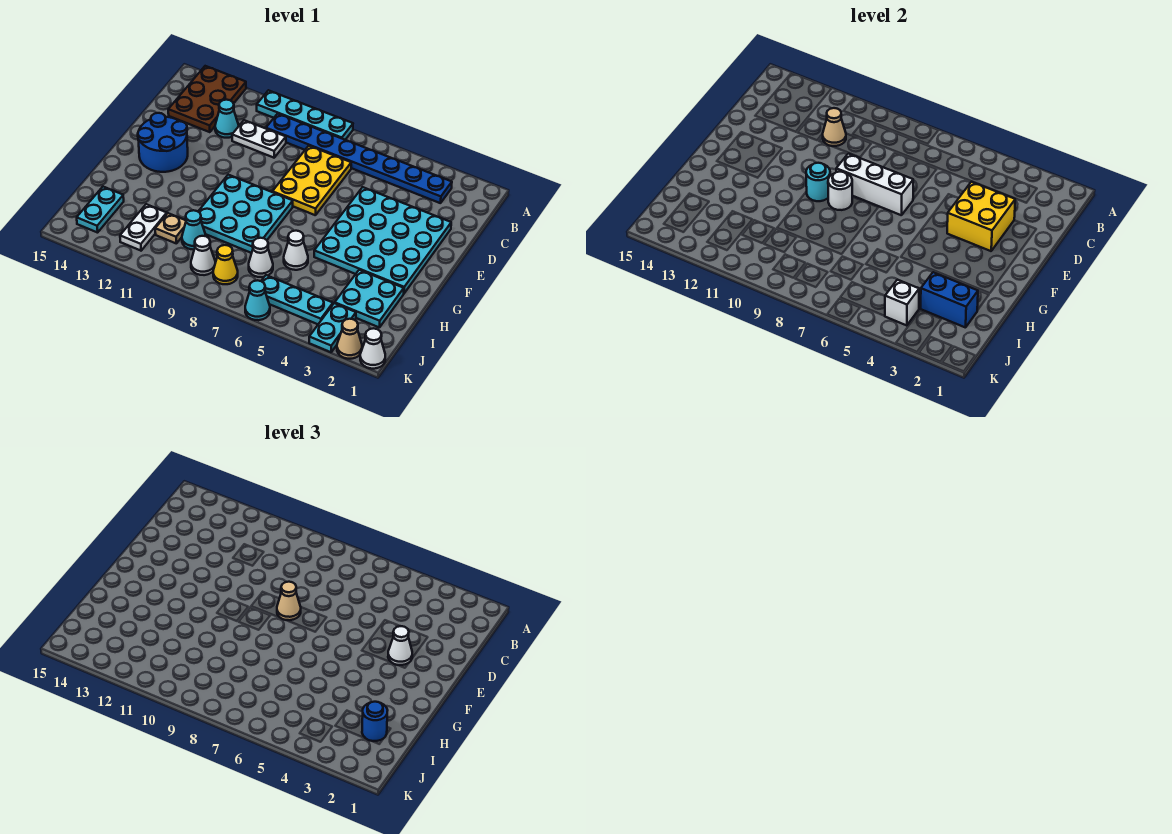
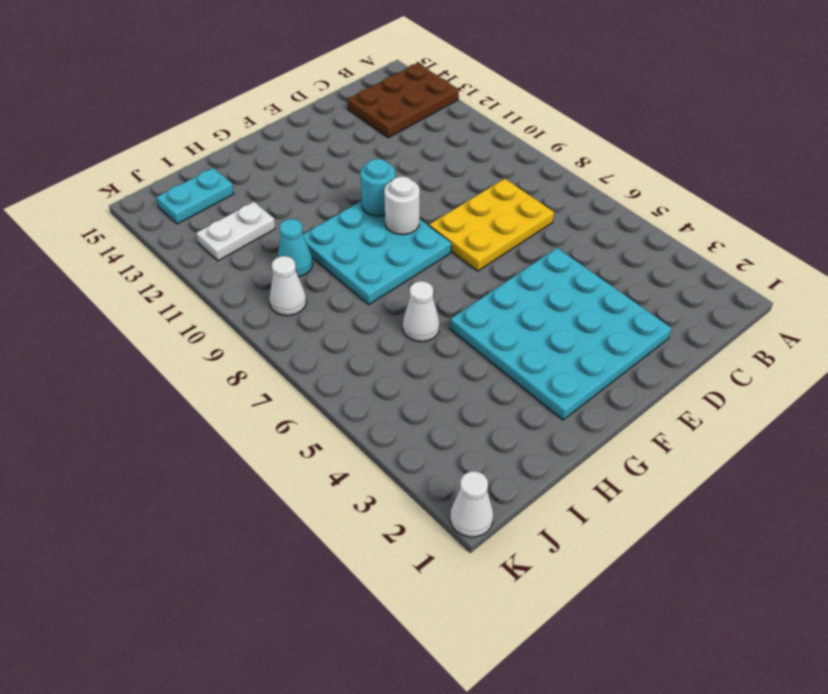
none -> cyan 1x4 plate [257,90,353,140]
none -> blue 1x8 plate [266,114,452,203]
none -> white 1x2 plate [232,120,286,158]
none -> cyan 1x1 cone [215,100,239,138]

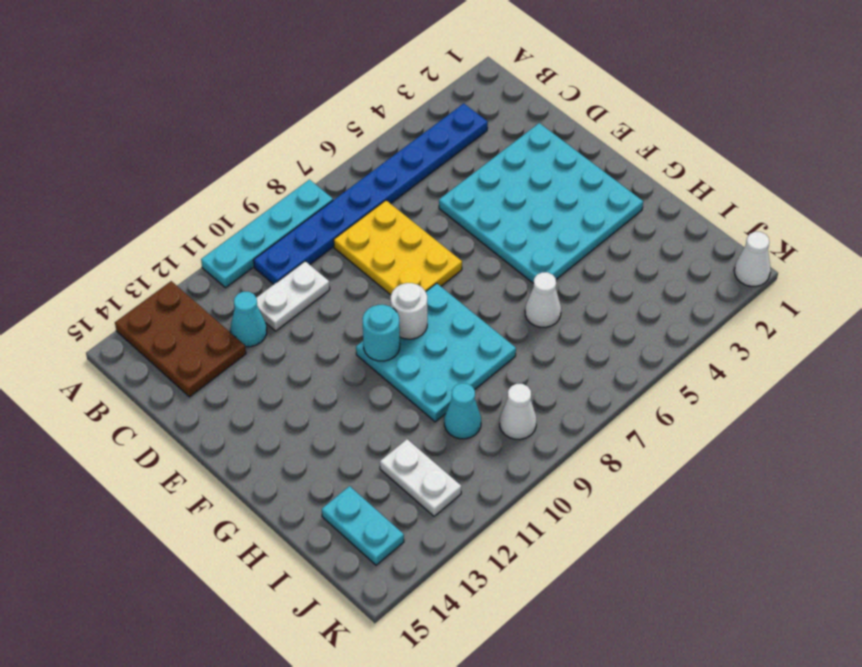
none -> blue 2x2 round brick [138,113,188,172]
none -> cyan 2x2 plate [335,270,404,328]
none -> white 1x1 cone [249,238,273,277]
none -> tan 1x1 plate [155,213,186,243]

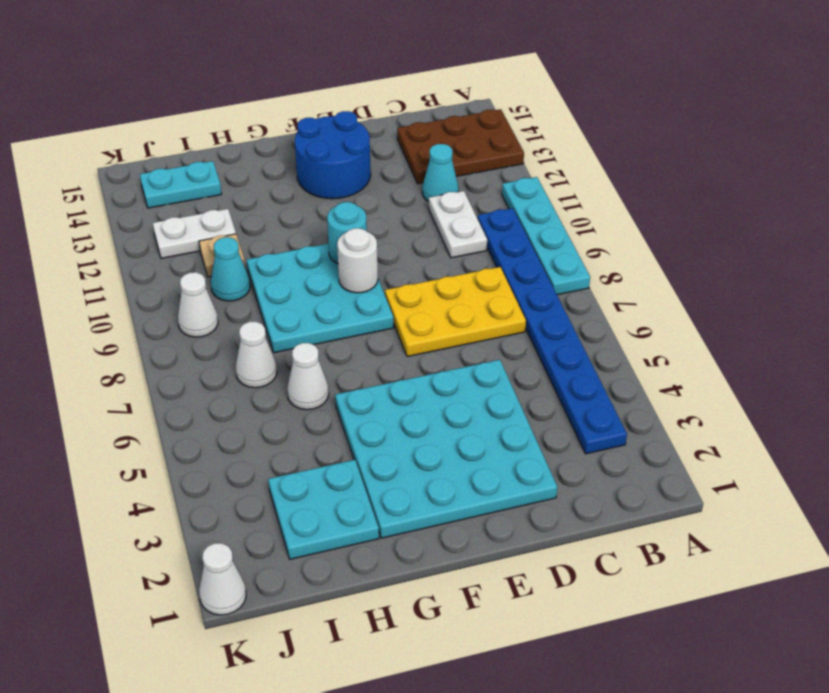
none -> cyan 1x2 plate [309,303,356,352]
none -> cyan 1x3 plate [261,275,333,324]
none -> yellow 1x1 cone [213,245,238,284]
none -> tan 1x1 cone [337,319,362,359]

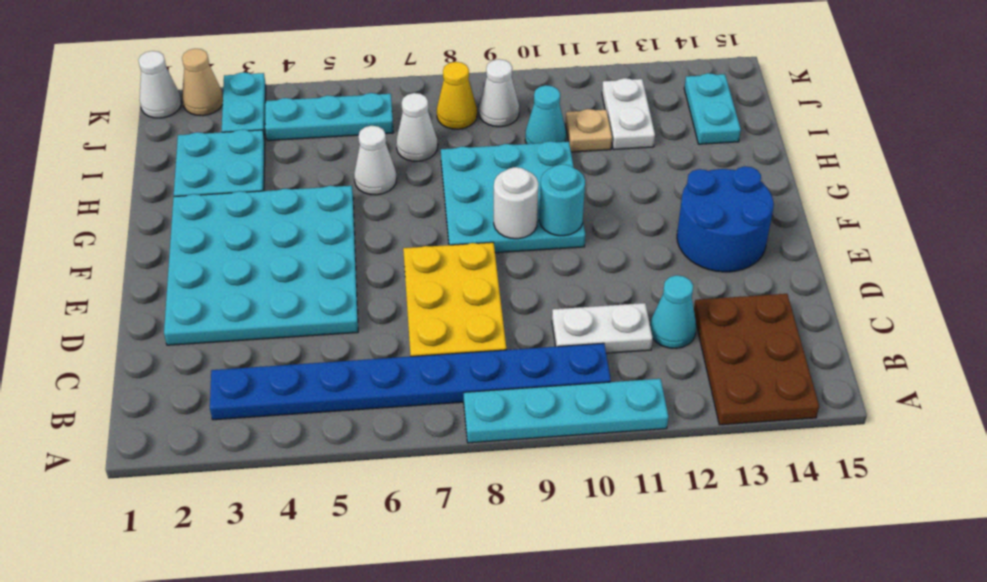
none -> cyan 1x1 cone [245,280,270,320]
none -> tan 1x1 cone [823,108,846,146]
none -> yellow 2x2 brick [947,182,1015,251]
none -> white 1x3 brick [836,154,913,215]

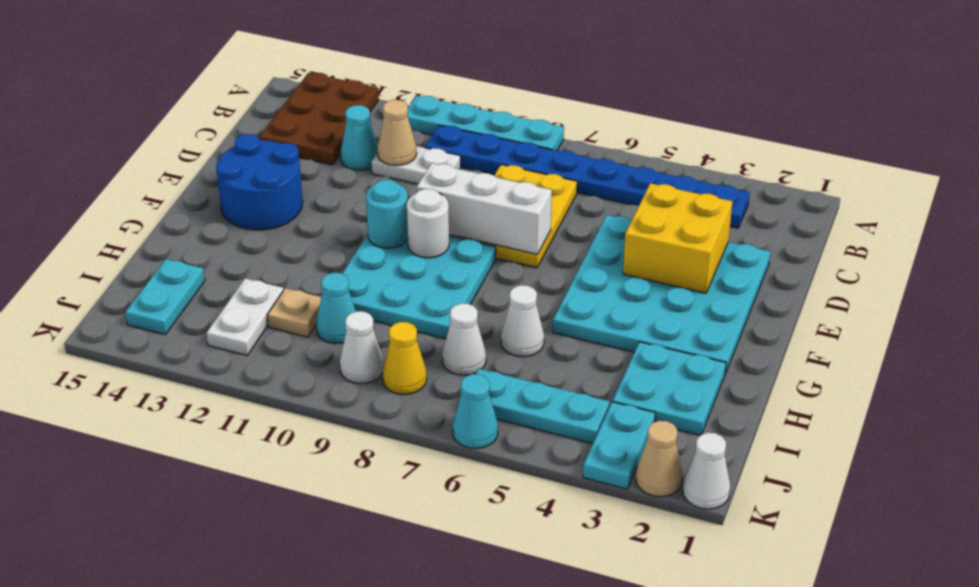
none -> blue 1x2 brick [921,272,978,328]
none -> white 1x1 brick [885,280,919,326]
none -> white 1x1 cone [388,626,412,665]
none -> tan 1x1 cone [277,582,301,620]

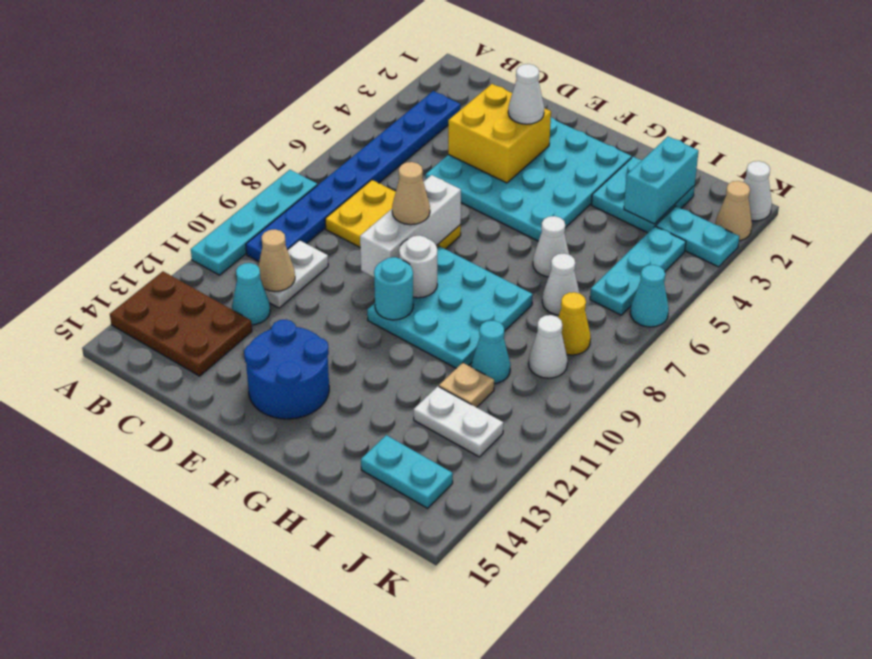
cyan 1x2 brick [624,137,698,224] -> blue 1x2 brick [921,272,978,328]
none -> white 1x1 brick [885,280,919,326]
none -> blue 1x1 round brick [362,702,388,741]

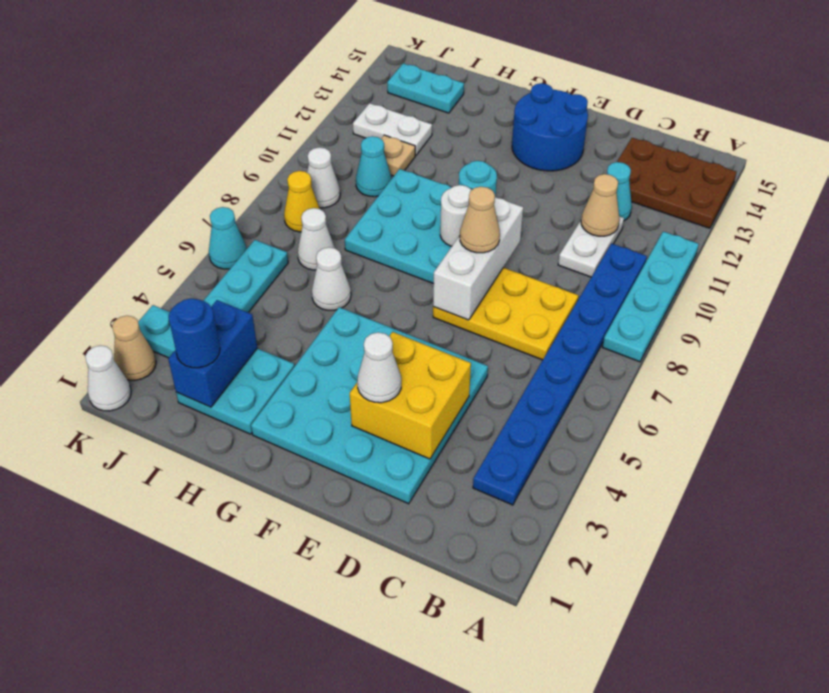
none -> white 1x1 brick [885,280,919,326]

